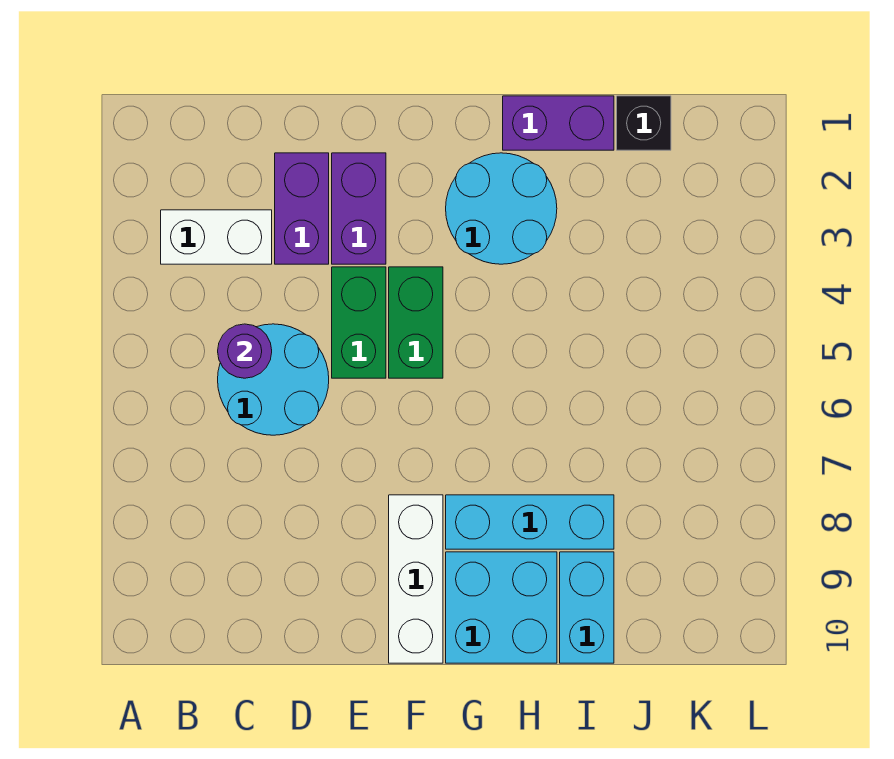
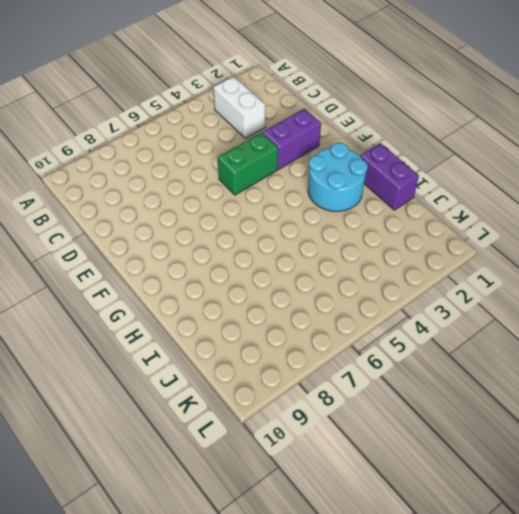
none -> cyan 2x2 round brick [218,324,329,435]
none -> purple 1x2 brick [275,153,329,264]
none -> green 1x2 brick [389,267,443,378]

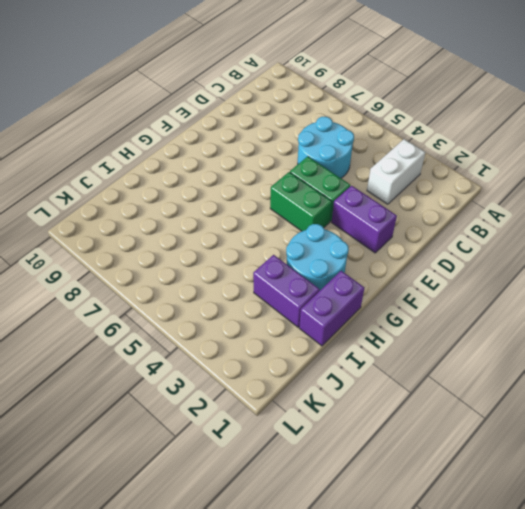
purple 1x2 brick [253,255,320,327] -> purple 1x2 brick moved to [275,153,329,264]
none -> white 1x3 brick [389,495,443,663]
none -> cyan 1x3 brick [446,495,614,549]
none -> cyan 2x2 brick [446,552,557,663]

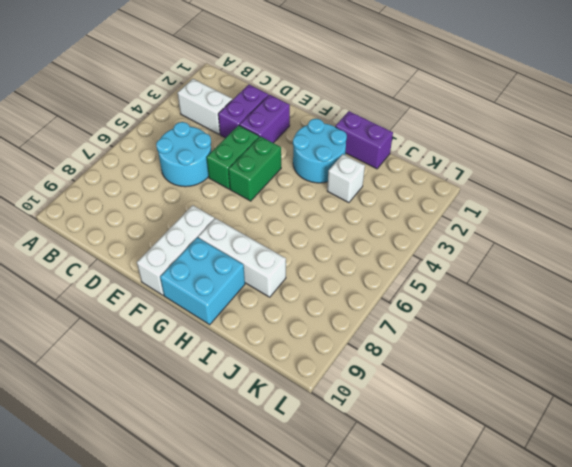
white 1x3 brick [198,218,286,297] -> cyan 1x3 brick [446,495,614,549]
white 1x1 brick [327,154,365,203] -> none
none -> cyan 1x2 brick [560,552,614,663]
none -> black 1x1 brick [617,96,671,150]
none -> purple 1x1 round brick [218,324,272,378]

